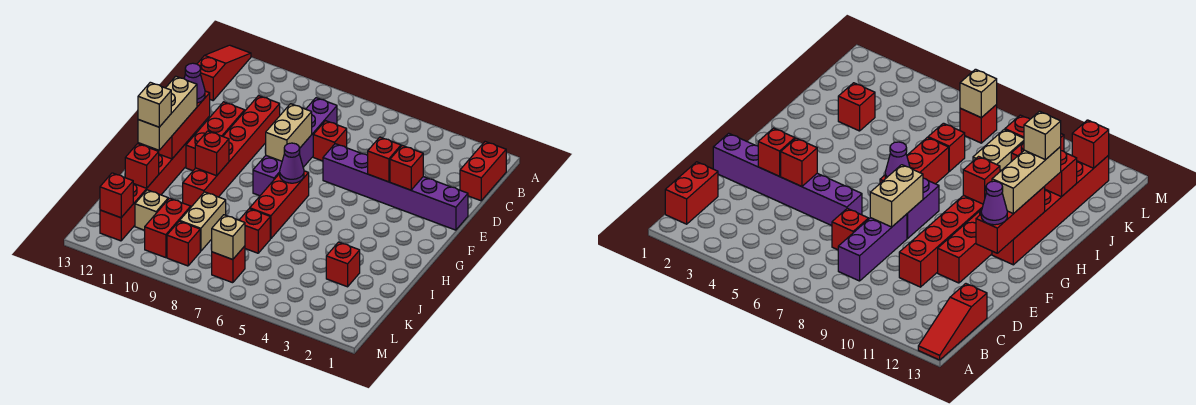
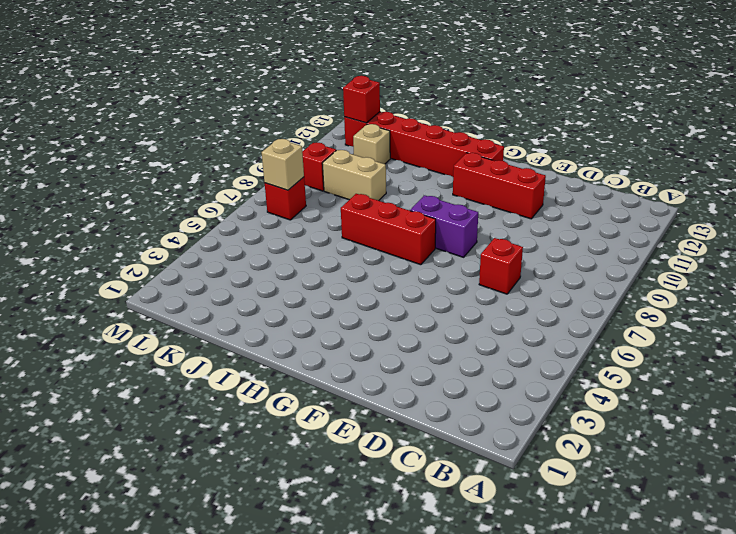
none -> red 1x3 slope [197,45,251,100]
none -> red 1x2 brick [460,142,506,201]
none -> purple 1x3 brick [299,98,337,167]

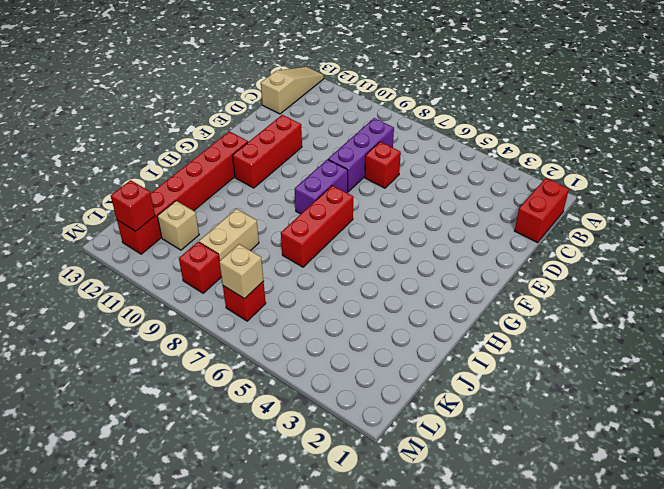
tan 1x3 slope [261,67,324,114] -> red 1x3 slope [197,45,251,100]
none -> red 1x6 brick [183,96,280,207]
none -> purple 1x6 brick [323,144,468,230]
none -> red 1x1 brick [326,242,360,287]

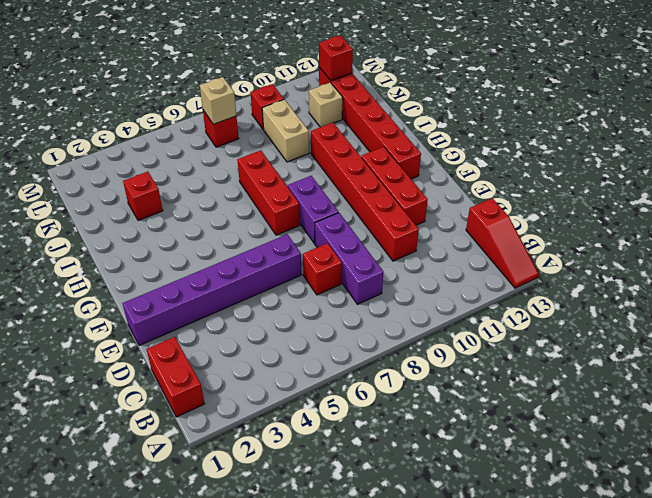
none -> red 1x1 brick [239,209,270,253]
none -> red 1x2 brick [145,198,191,258]
none -> red 1x1 brick [390,146,423,190]

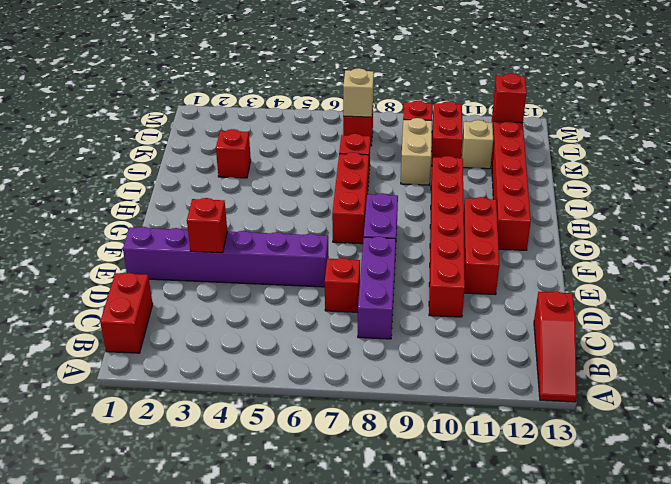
none -> red 1x1 brick [368,137,401,182]
none -> tan 1x2 brick [266,104,312,161]
none -> red 1x3 brick [151,91,210,159]

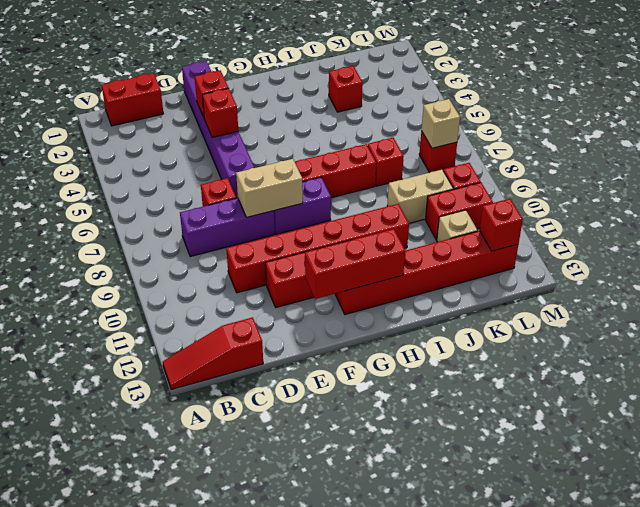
none -> purple 1x1 cone [280,143,304,183]
none -> red 1x1 brick [195,131,229,176]
none -> red 1x1 brick [125,144,159,188]

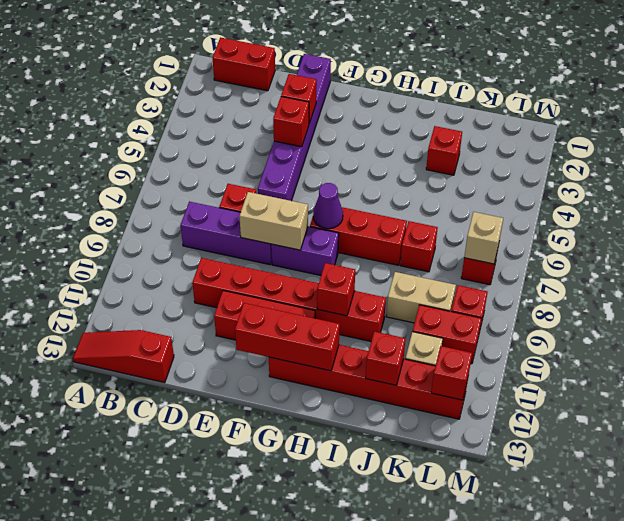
none -> purple 1x1 cone [184,63,205,103]
none -> tan 1x3 brick [138,76,197,150]
none -> tan 1x1 brick [138,82,171,127]

